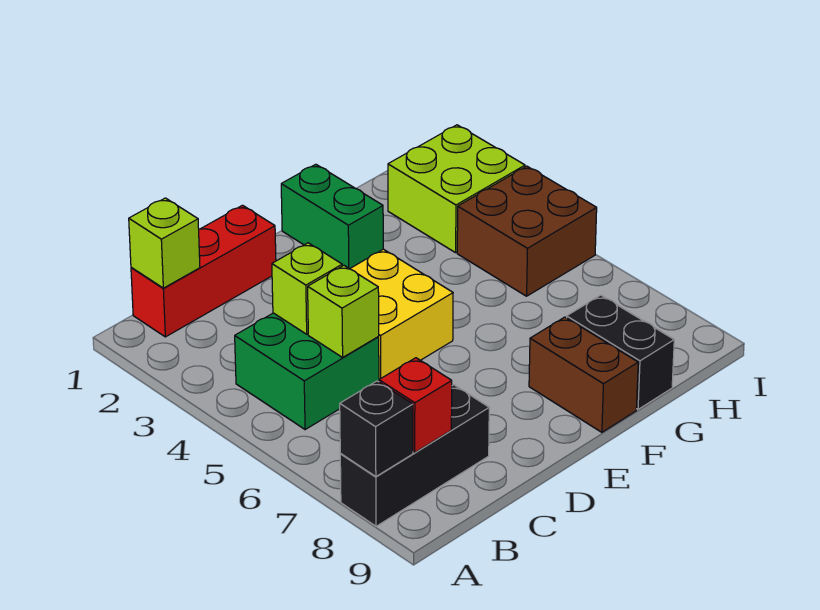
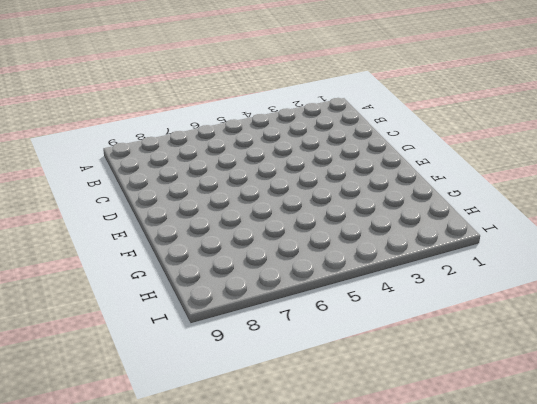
none -> black 1x3 brick [340,385,489,526]
none -> red 1x3 brick [131,205,276,337]
none -> green 2x2 brick [235,313,379,430]

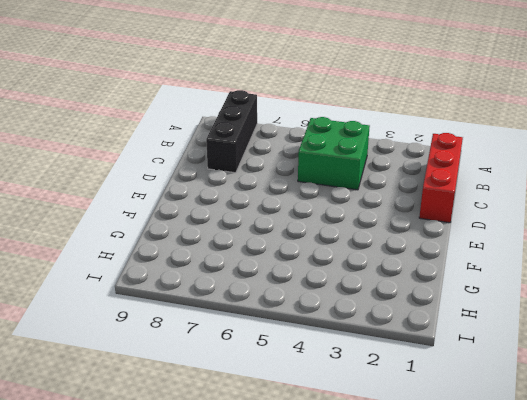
none -> yellow 2x2 brick [350,249,453,379]
none -> green 1x2 brick [281,164,383,269]
none -> brown 1x2 brick [529,317,638,432]

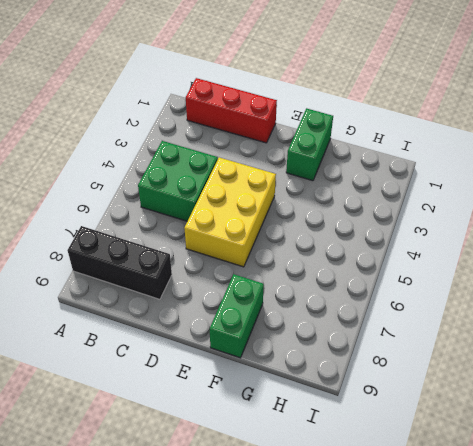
yellow 2x3 brick [184,157,276,267] -> yellow 2x2 brick [350,249,453,379]
green 1x2 brick [210,274,264,358] -> brown 1x2 brick [529,317,638,432]
none -> black 1x2 brick [567,295,674,409]
none -> lime 2x2 brick [388,125,525,253]
none -> brown 2x2 brick [457,166,597,296]

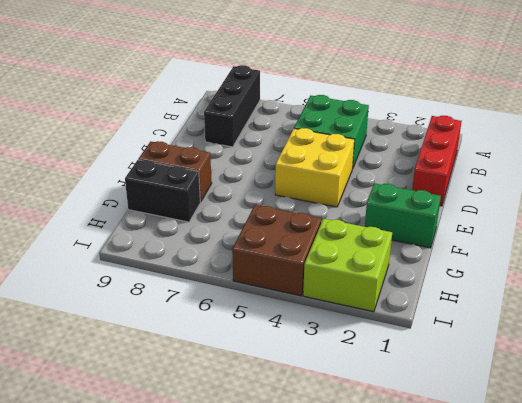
none -> black 1x1 brick [340,381,413,477]
none -> lime 1x1 brick [129,198,200,288]
none -> red 1x1 brick [379,358,452,452]

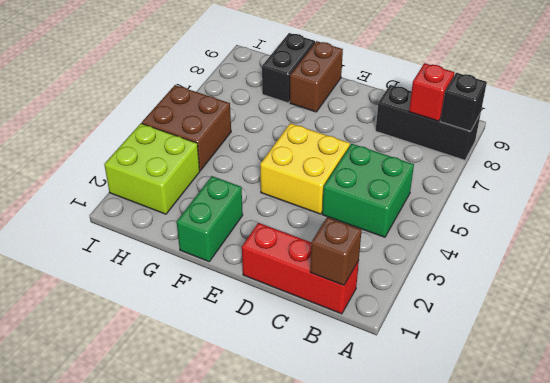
brown 1x1 brick [310,217,362,285] -> lime 1x1 brick [129,198,200,288]
none -> lime 1x1 brick [272,243,342,334]
none -> lime 1x1 brick [308,266,379,357]

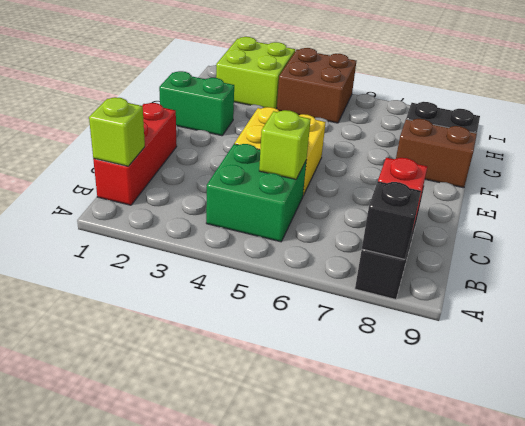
none -> lime 1x1 brick [272,243,342,334]

